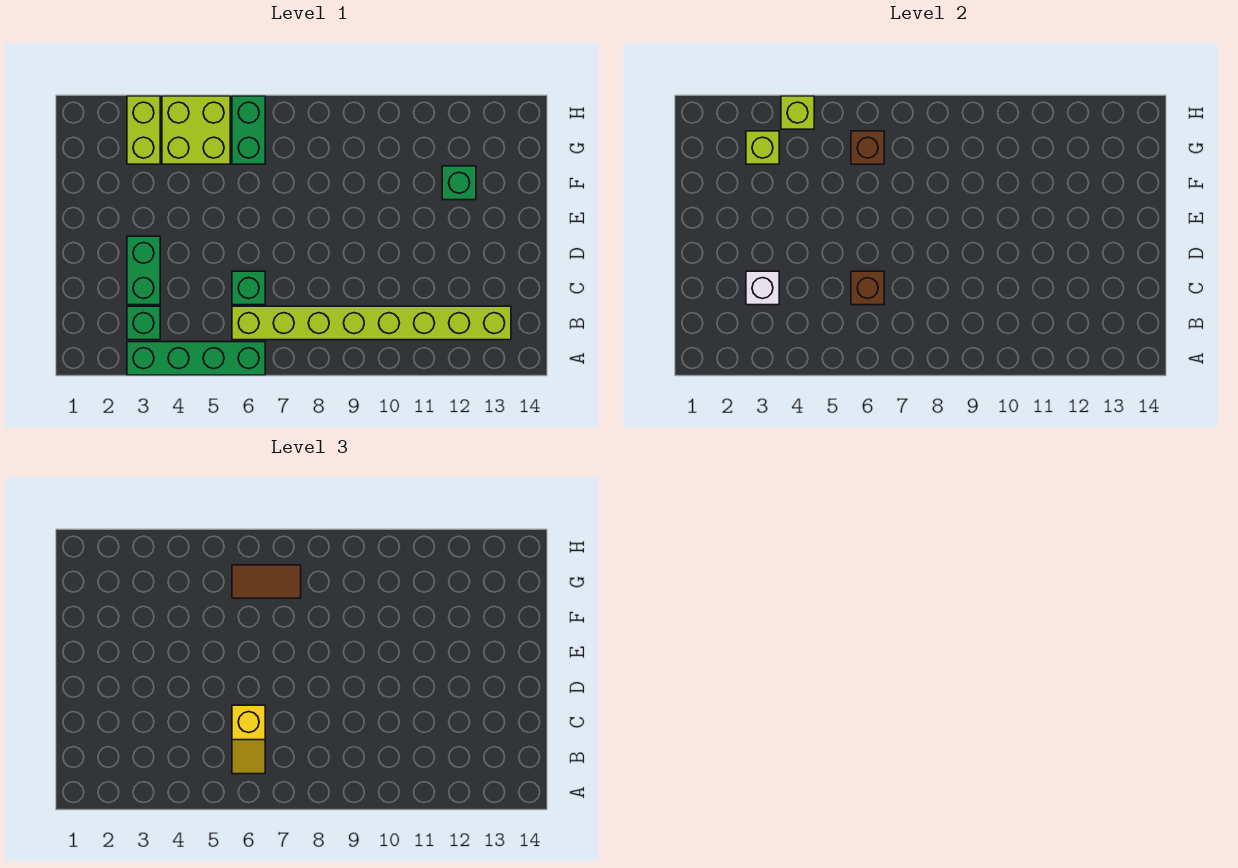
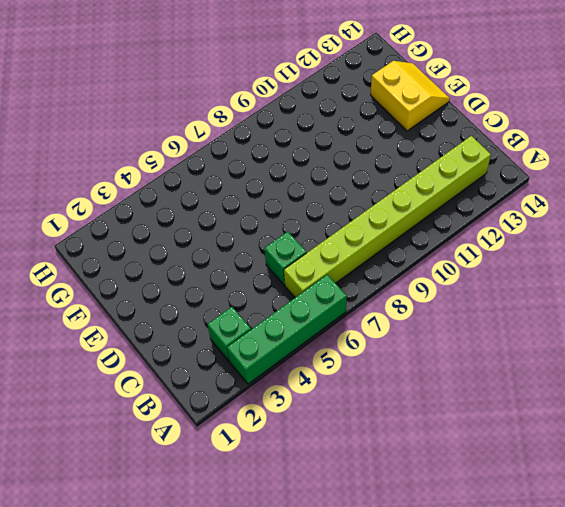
yellow 2x2 slope [371,61,450,131] -> none
none -> green 1x2 brick [127,236,160,305]
none -> green 1x1 brick [442,166,476,200]
none -> lime 1x2 brick [127,96,160,164]

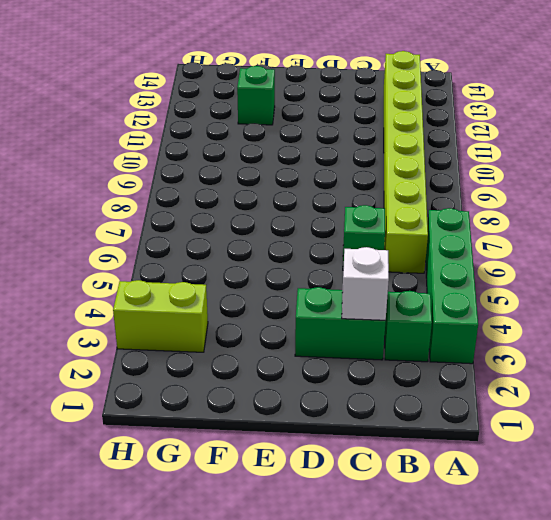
none -> lime 2x2 brick [162,96,230,164]
none -> green 1x2 brick [232,96,265,164]
none -> brown 1x1 brick [851,271,884,305]

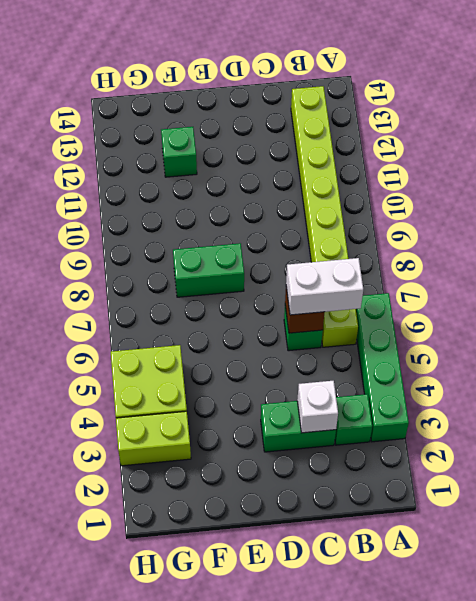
white 1x2 brick [286,258,363,315] -> yellow 1x2 slope [232,705,265,774]
green 1x2 brick [173,243,244,297] -> green 1x2 brick moved to [232,96,265,164]
none -> lime 1x1 brick [746,131,779,164]
none -> brown 1x1 brick [851,131,884,164]
none -> lime 1x1 brick [781,96,814,129]

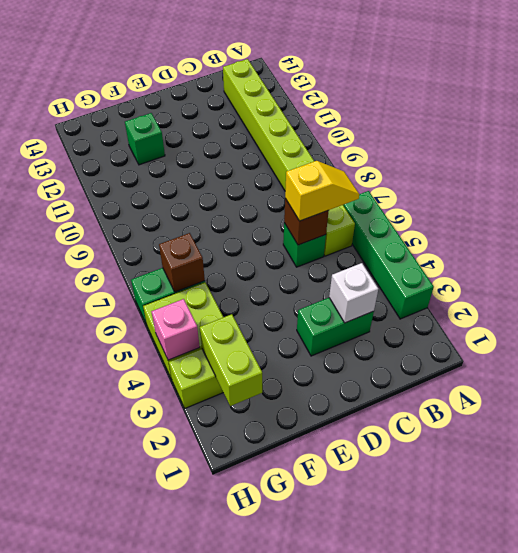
lime 1x2 brick [200,314,262,406] -> lime 1x1 brick [746,131,779,164]
pink 1x1 brick [151,299,200,360] -> lime 1x1 brick [781,96,814,129]
none -> green 1x1 brick [127,306,160,340]
none -> brown 1x2 tile [232,565,301,598]

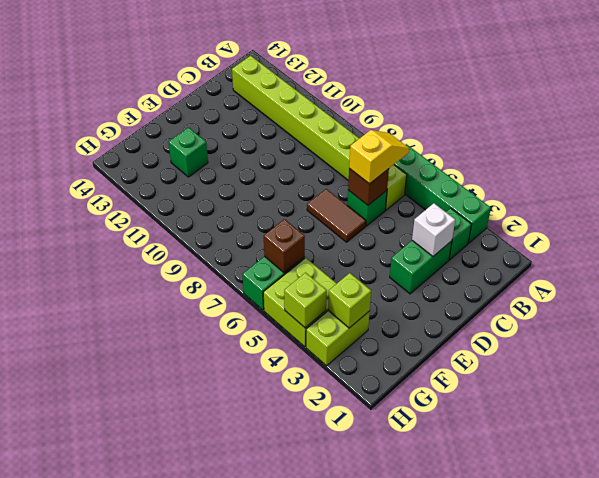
brown 1x2 tile [307,189,366,242] -> brown 1x2 tile moved to [232,565,301,598]

